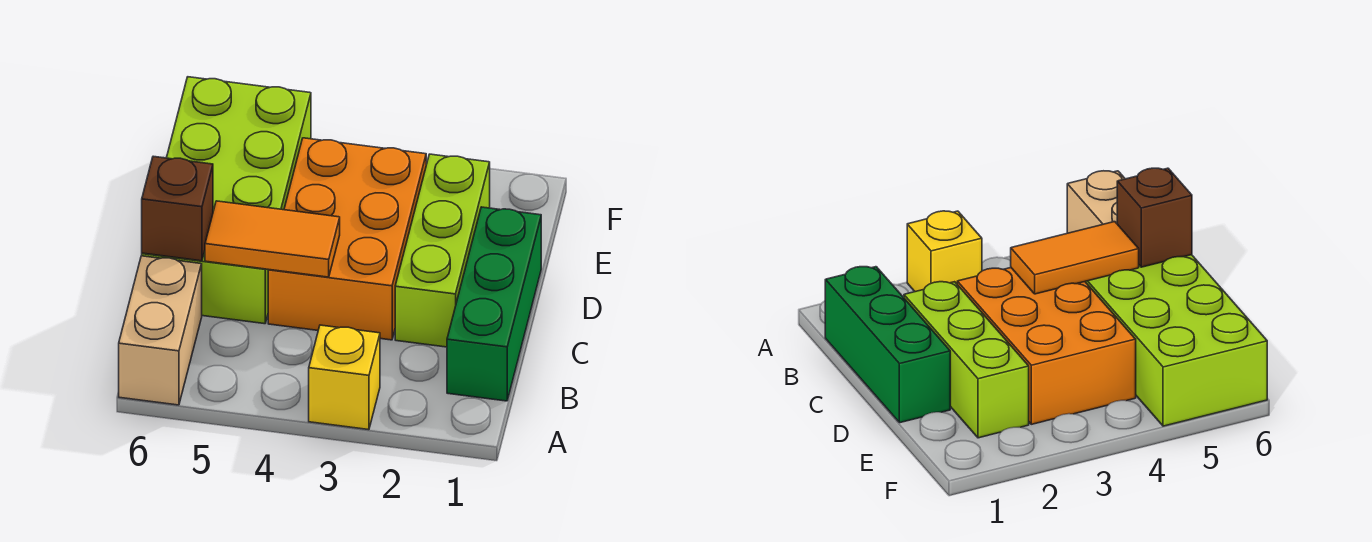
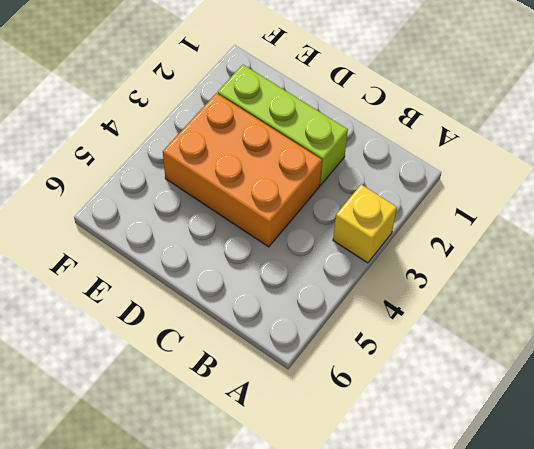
none -> tan 1x2 brick [119,256,202,405]
none -> green 1x3 brick [447,207,541,401]

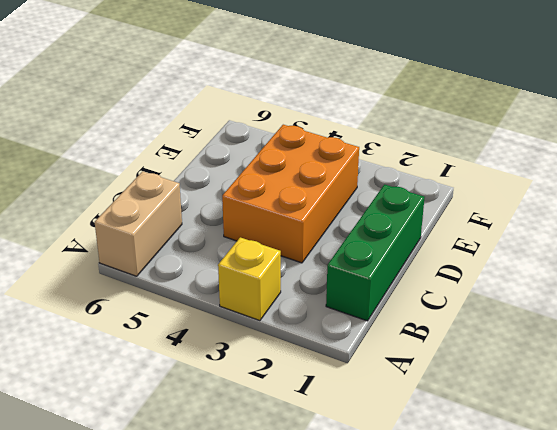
none -> lime 1x3 brick [395,154,490,347]
none -> lime 2x4 brick [142,77,311,324]

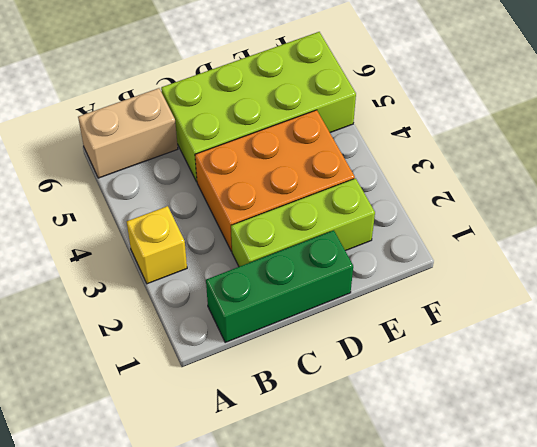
none -> orange 1x2 tile [205,201,340,277]
none -> brown 1x1 brick [142,156,213,261]

